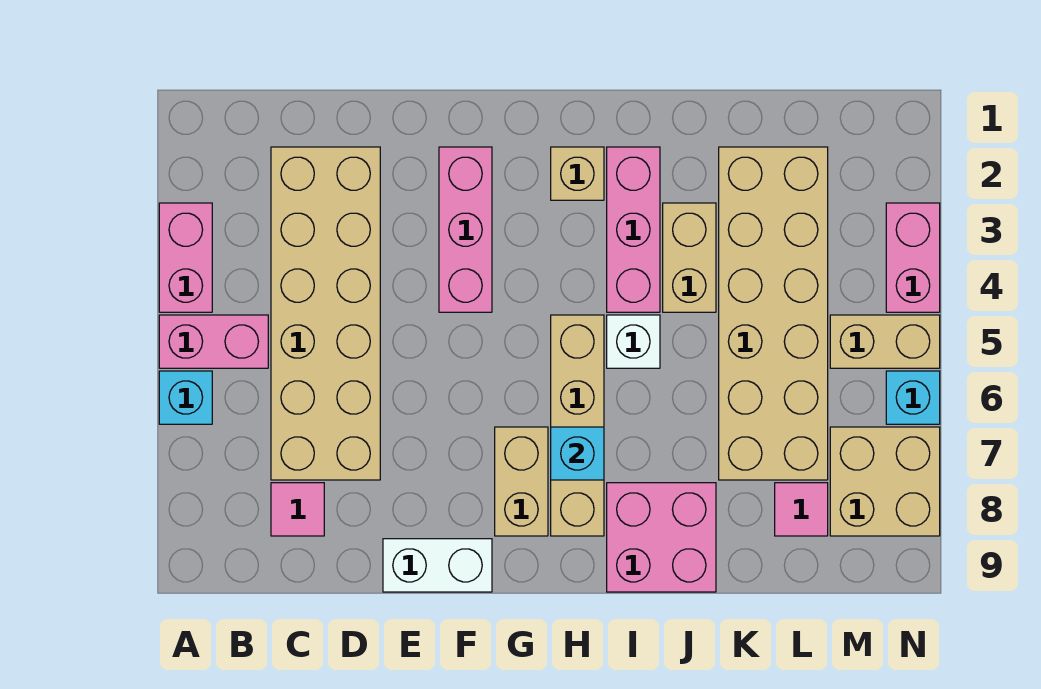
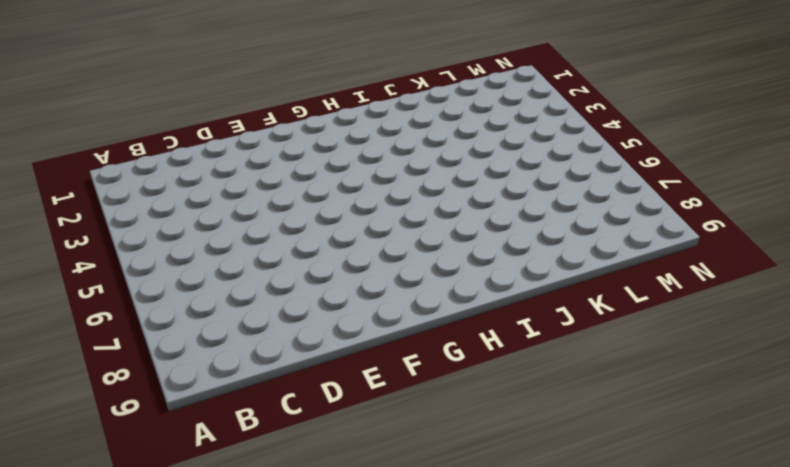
none -> pink 1x2 brick [159,203,212,312]
none -> pink 1x2 brick [159,315,268,368]
none -> cyan 1x1 brick [159,371,212,424]

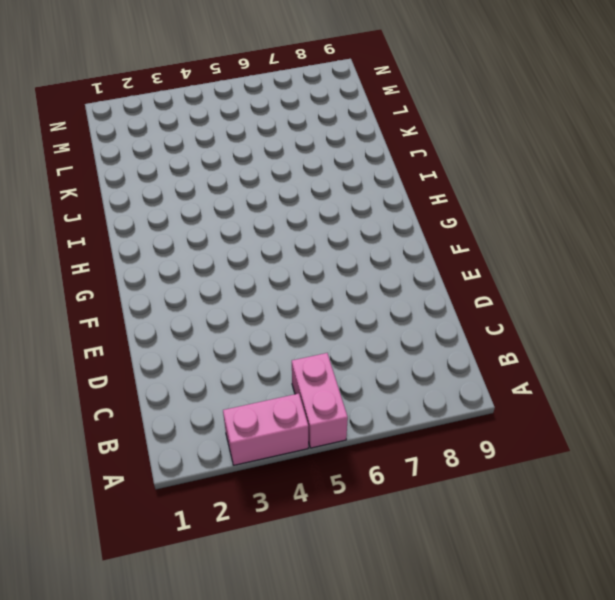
none -> cyan 1x1 brick [159,371,212,424]
none -> tan 2x6 brick [271,147,380,480]
none -> pink 1x1 tile [271,483,324,536]

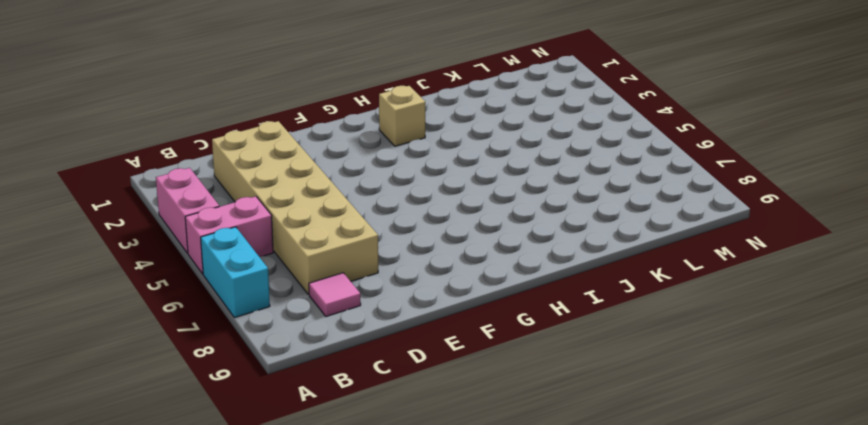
cyan 1x2 brick [201,227,270,318] -> cyan 1x1 brick [159,371,212,424]
none -> white 1x2 brick [383,539,492,592]
none -> pink 1x3 brick [439,147,492,312]
none -> tan 1x2 brick [495,427,548,536]

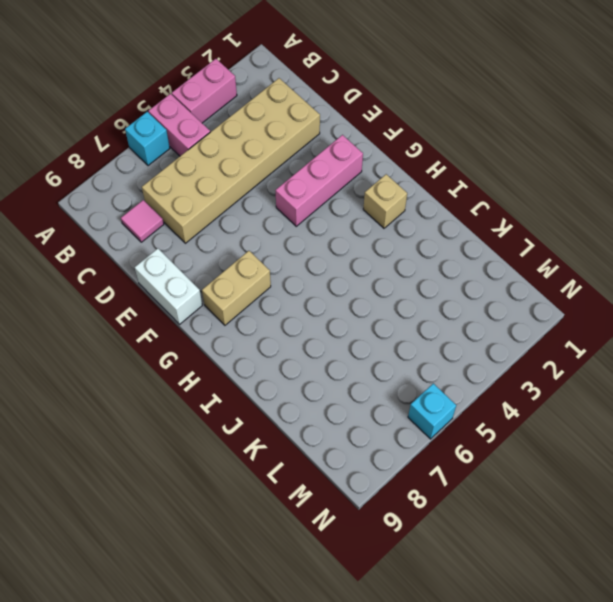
none -> tan 1x4 brick [551,315,604,536]
none -> pink 1x3 brick [607,147,660,312]
none -> white 1x1 brick [607,315,660,368]

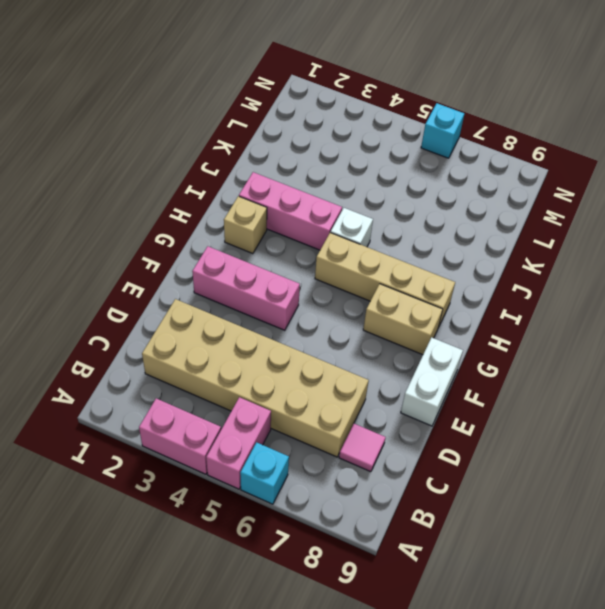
none -> pink 2x2 brick [607,483,716,592]
none -> tan 1x2 brick [663,203,716,312]
none -> tan 2x6 brick [719,147,828,480]

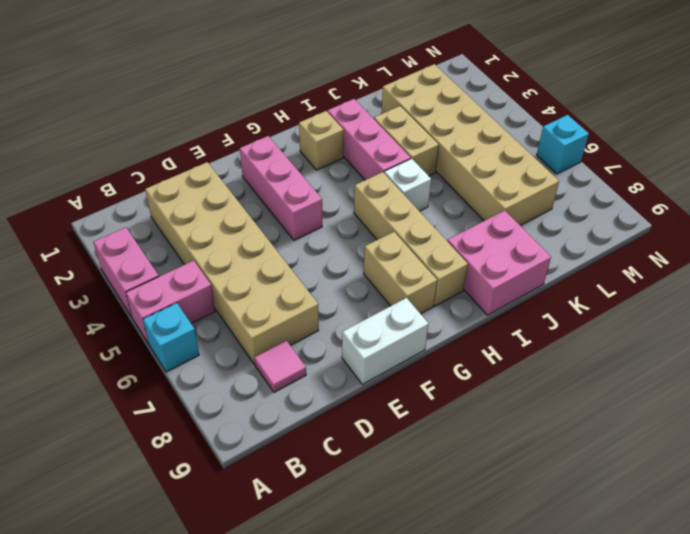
none -> pink 1x1 tile [775,483,828,536]
none -> tan 1x2 brick [830,315,940,368]
none -> tan 2x2 brick [830,427,940,536]

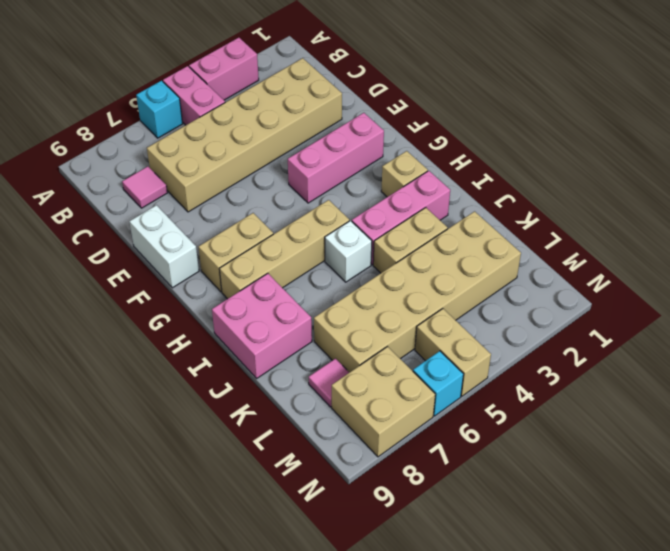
none -> pink 1x2 brick [886,203,940,312]
none -> cyan 1x1 brick [551,427,604,480]

